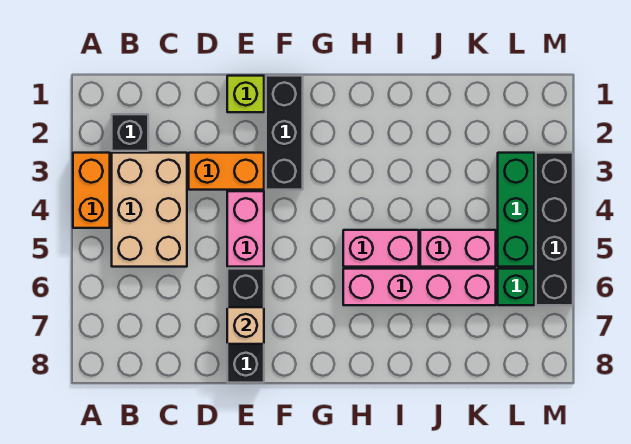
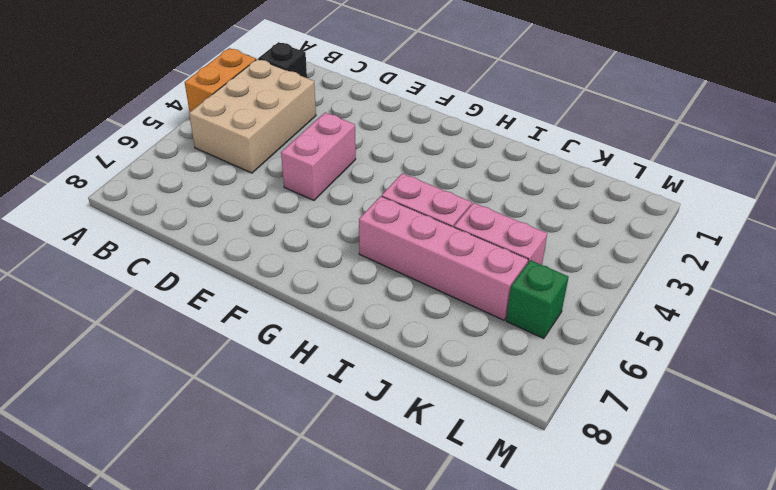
none -> orange 1x2 brick [189,153,264,190]
none -> lime 1x1 brick [227,76,264,112]
none -> black 1x3 brick [227,269,264,383]

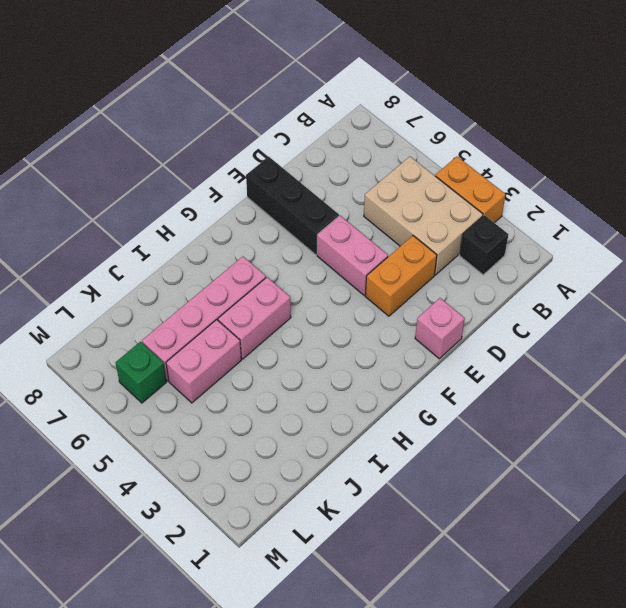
pink 1x1 brick [415,298,465,359] -> lime 1x1 brick [227,76,264,112]
none -> black 1x3 brick [266,76,303,190]
none -> green 1x3 brick [498,153,534,267]
none -> black 1x4 brick [536,153,573,305]

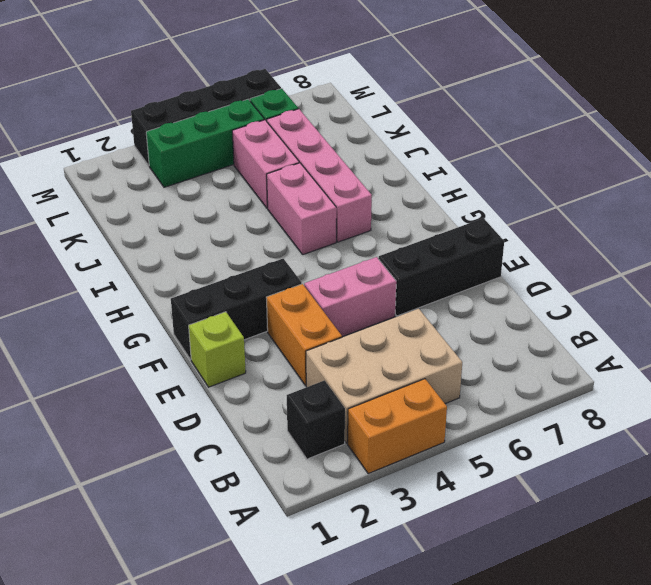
none -> tan 1x1 brick [227,307,264,344]

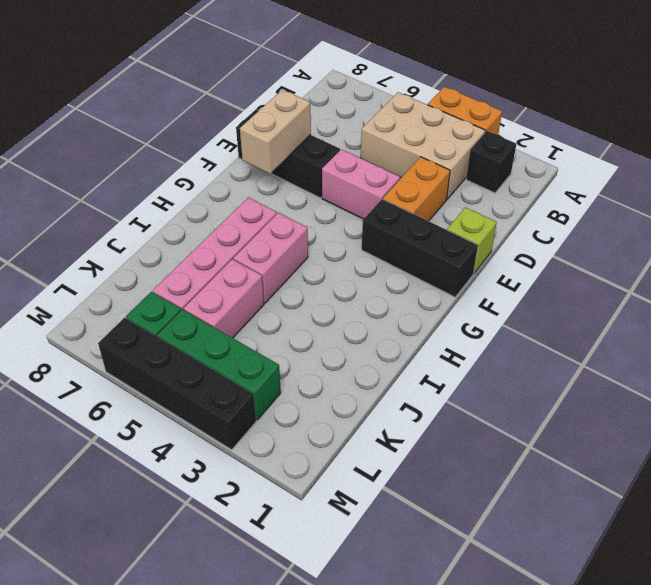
tan 1x2 brick [240,90,311,174] -> tan 1x1 brick [227,307,264,344]

